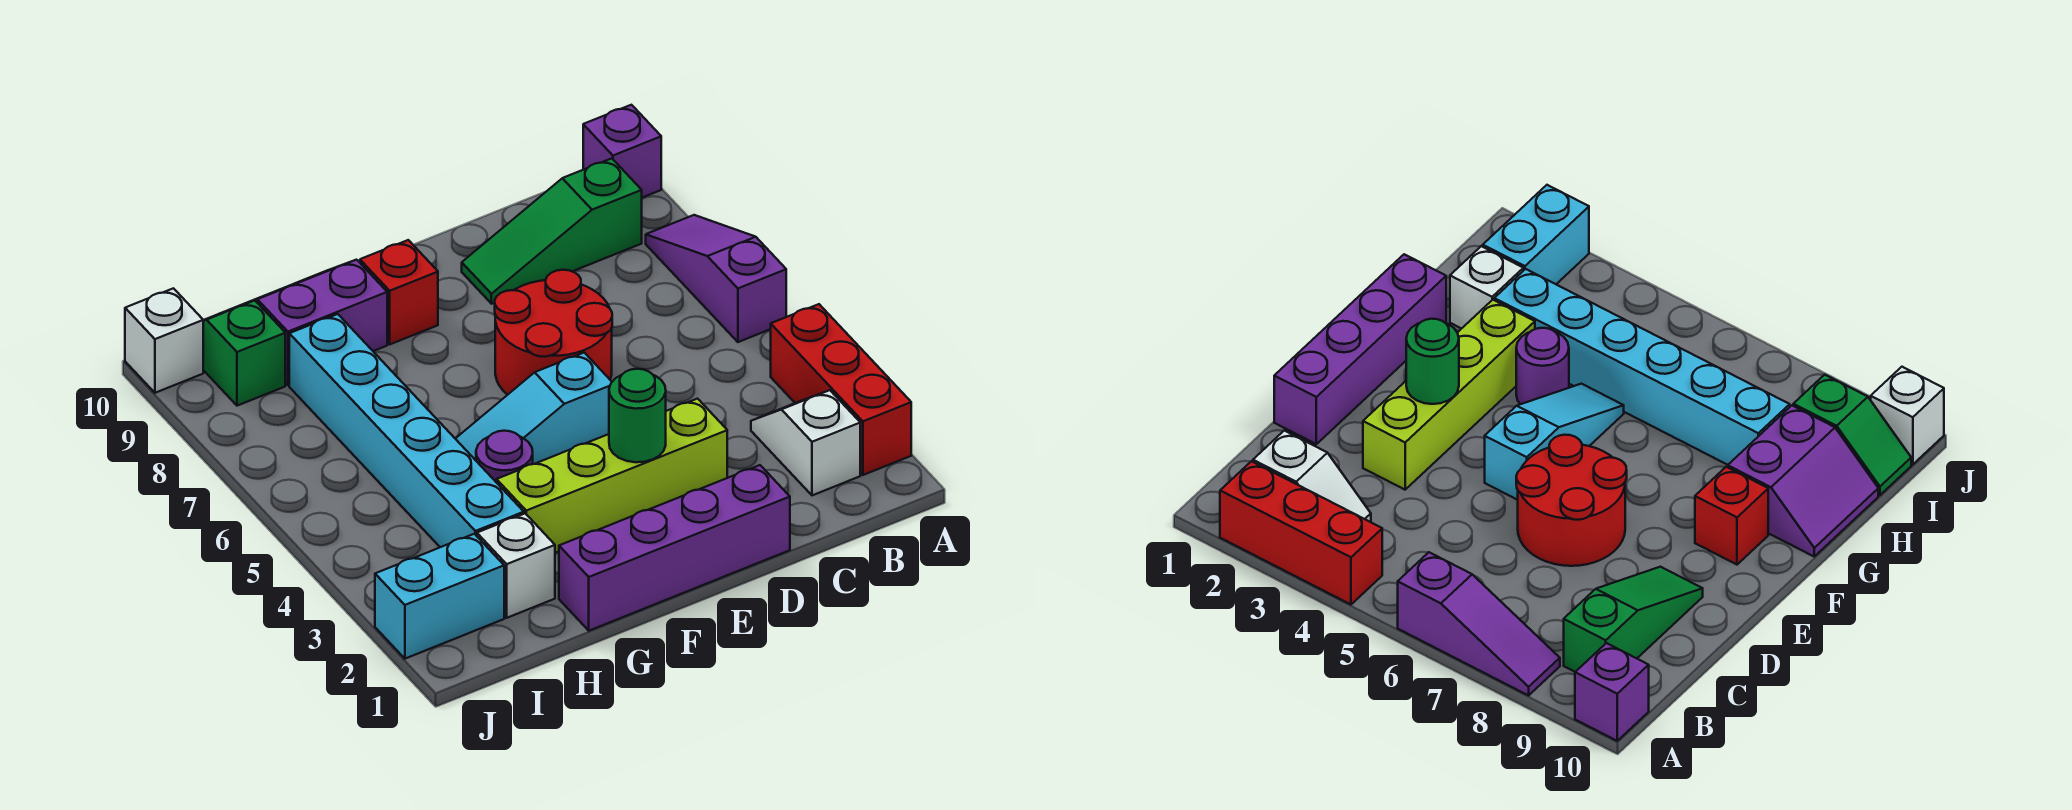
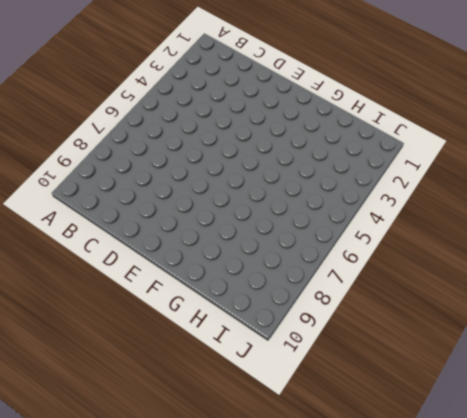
none -> red 1x3 brick [771,304,911,475]
none -> purple 1x3 slope [646,215,786,342]
none -> purple 1x1 brick [583,105,661,198]

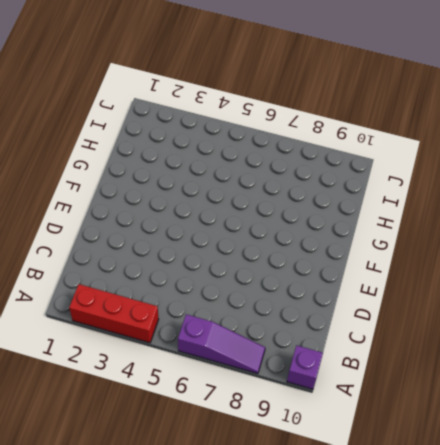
none -> white 1x2 slope [751,390,860,495]
none -> green 1x3 slope [462,158,642,304]
none -> purple 1x4 brick [559,465,790,631]

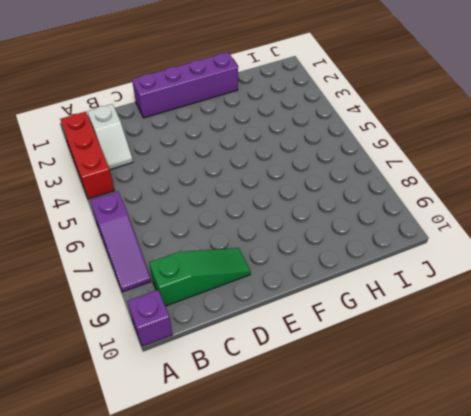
none -> lime 1x4 brick [497,399,727,553]
none -> red 2x2 round brick [495,270,612,395]
none -> cyan 1x3 slope [455,353,612,464]

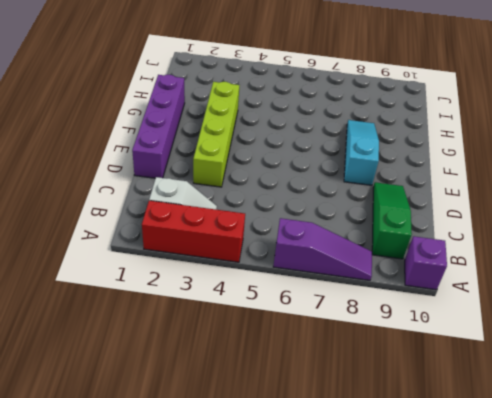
cyan 1x3 slope [344,120,379,185] -> cyan 1x3 slope moved to [455,353,612,464]
none -> red 2x2 round brick [495,270,612,395]
none -> red 1x1 brick [360,240,438,344]
none -> purple 1x1 round brick [476,431,533,483]

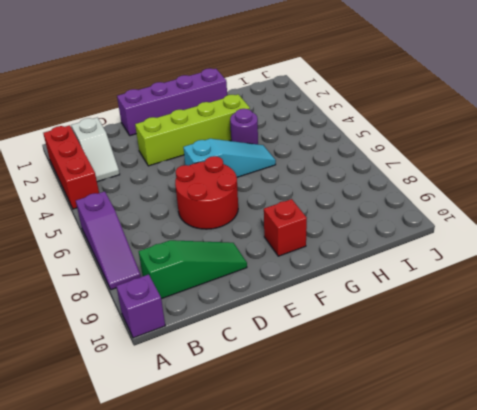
none -> purple 2x2 slope [240,260,387,385]
none -> white 1x1 brick [477,513,555,618]
none -> cyan 1x6 brick [289,314,524,547]

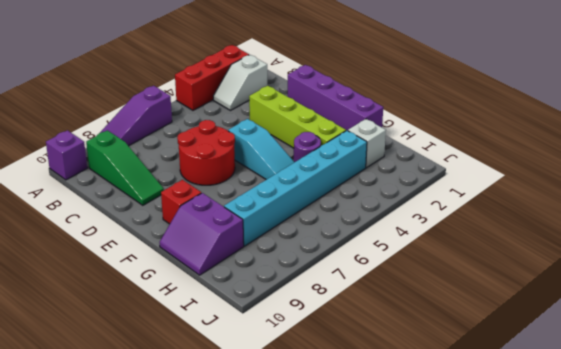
none -> cyan 1x2 brick [375,534,504,659]
none -> green 1x2 slope [203,300,285,406]
none -> white 1x1 brick [125,288,203,393]

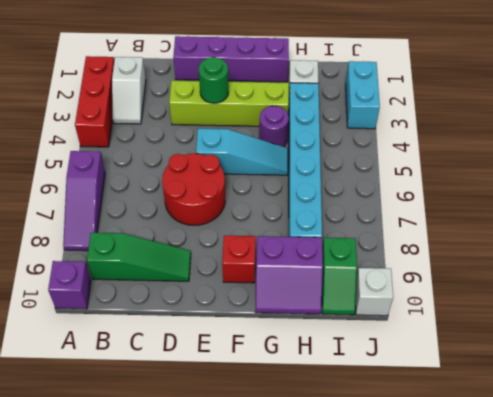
cyan 1x2 brick [346,61,380,129] -> cyan 1x2 brick turned to [375,534,504,659]

